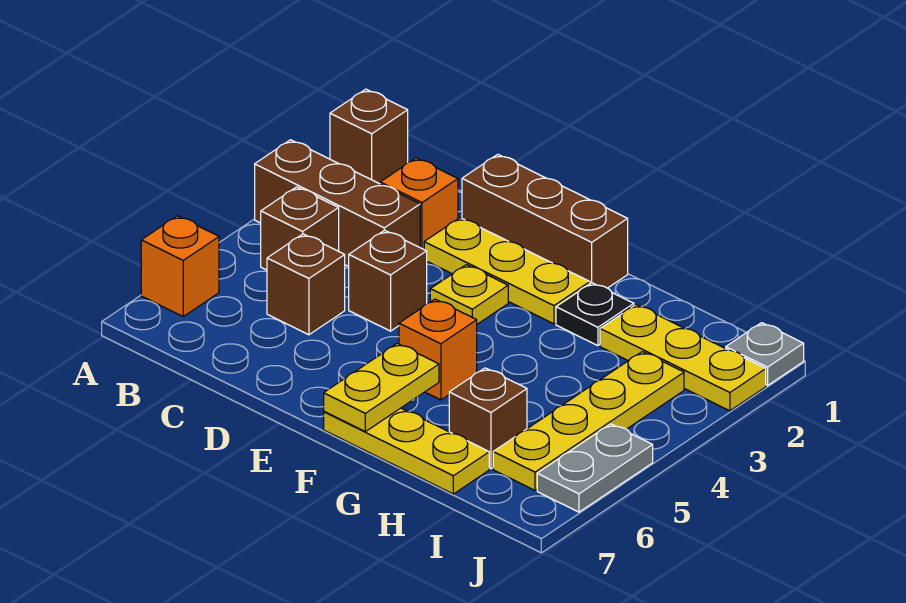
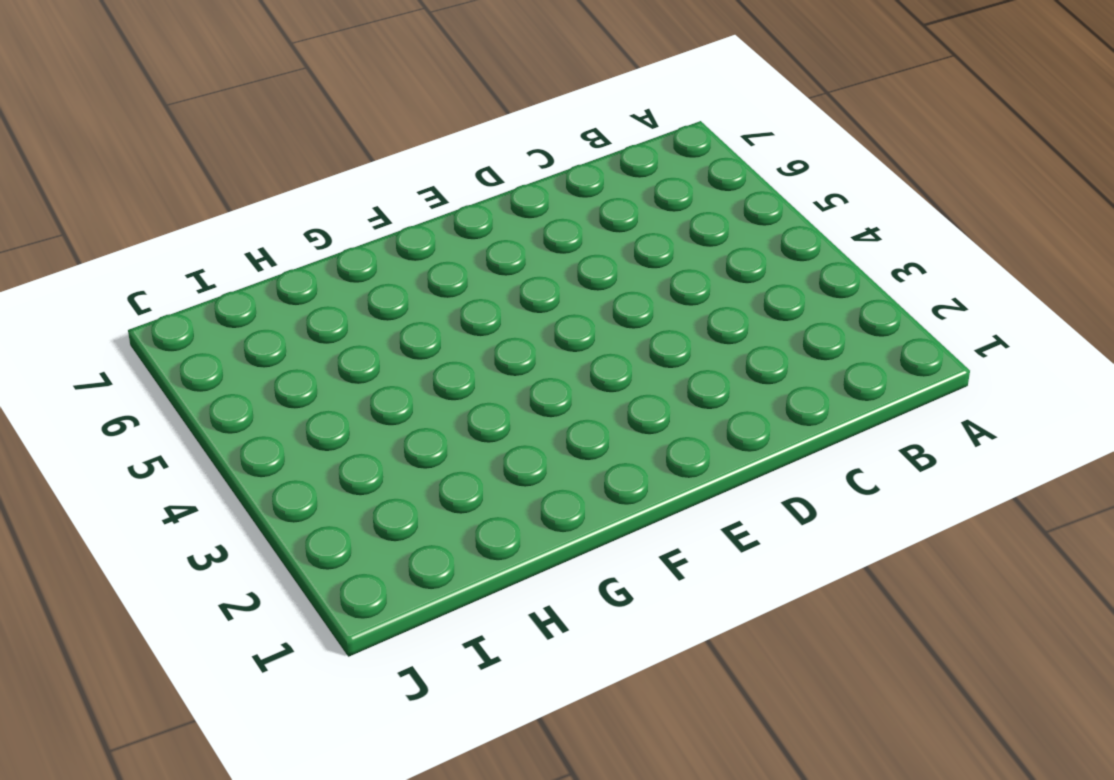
none -> brown 1x1 brick [330,89,408,184]
none -> brown 1x3 brick [255,140,420,267]
none -> orange 1x1 brick [141,216,219,316]

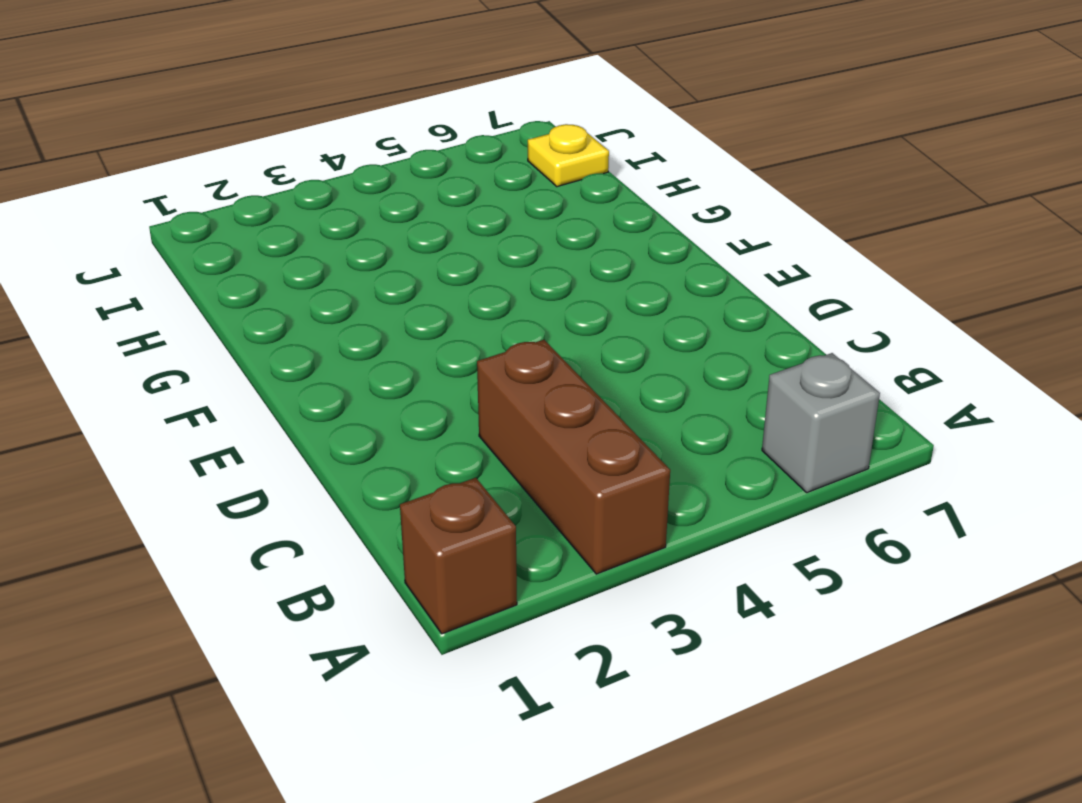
grey 1x1 brick [762,353,880,493] -> orange 1x1 brick [141,216,219,316]
yellow 1x1 plate [528,124,609,187] -> yellow 1x1 plate moved to [430,265,508,324]
none -> brown 1x1 brick [261,187,339,270]
none -> orange 1x1 brick [380,158,458,249]
none -> brown 1x1 brick [267,234,345,335]

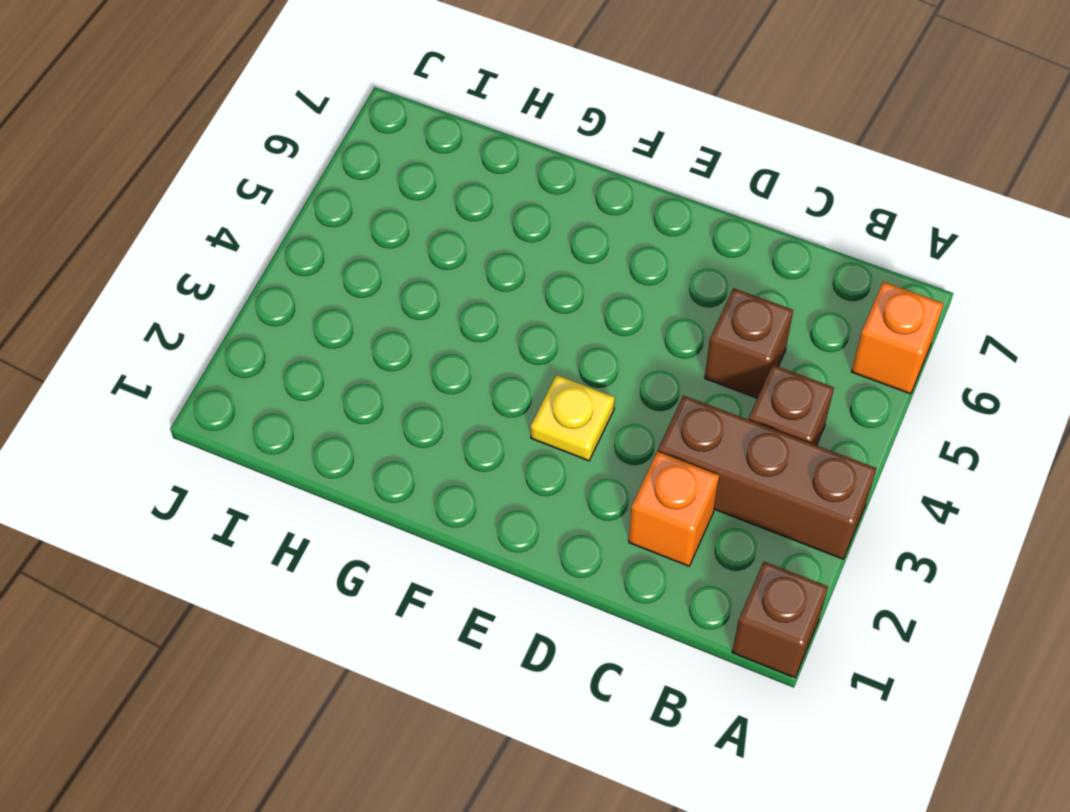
none -> brown 1x3 brick [462,154,628,288]
none -> yellow 1x3 plate [424,218,590,324]
none -> brown 1x1 brick [349,230,427,331]

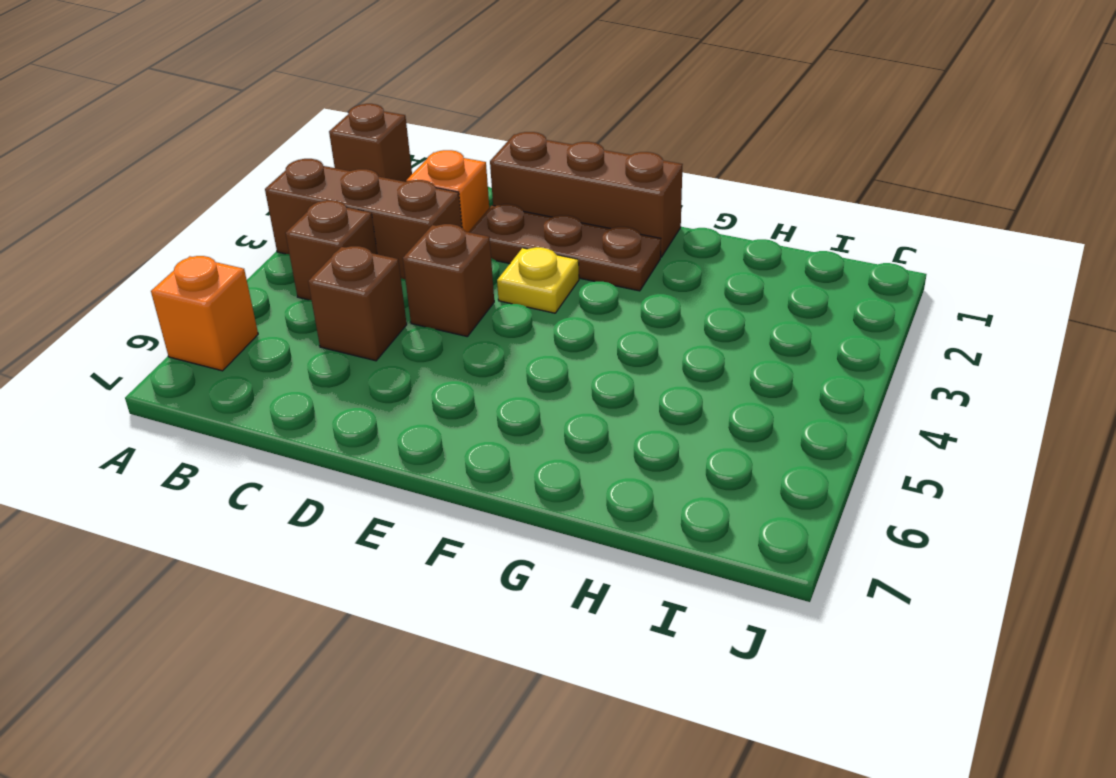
brown 1x3 plate [469,204,661,291] -> yellow 1x3 plate [424,218,590,324]
none -> orange 1x1 brick [399,299,477,400]
none -> yellow 1x3 plate [324,408,489,494]
none -> black 1x1 plate [556,283,634,346]

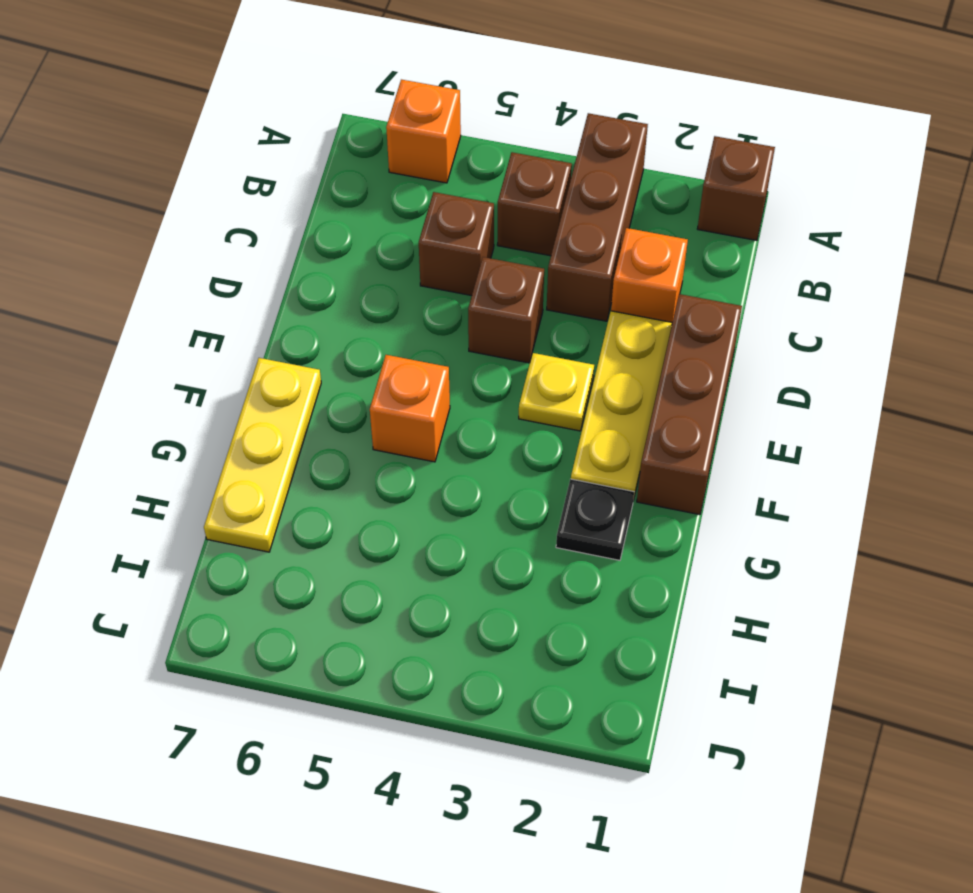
none -> yellow 1x3 plate [600,305,766,411]
none -> brown 1x1 brick [449,368,527,469]
none -> yellow 1x4 plate [493,352,684,490]

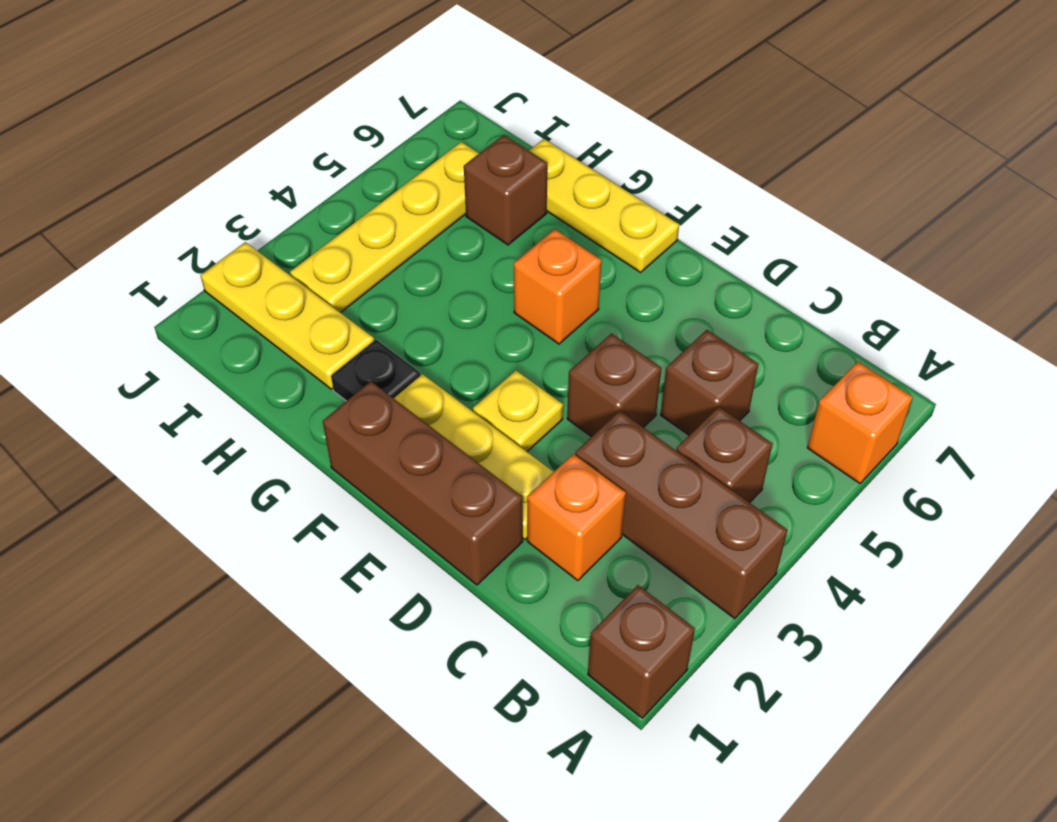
none -> grey 1x1 plate [726,323,804,385]
none -> grey 1x2 plate [537,424,653,512]
none -> yellow 1x2 plate [324,343,439,432]

